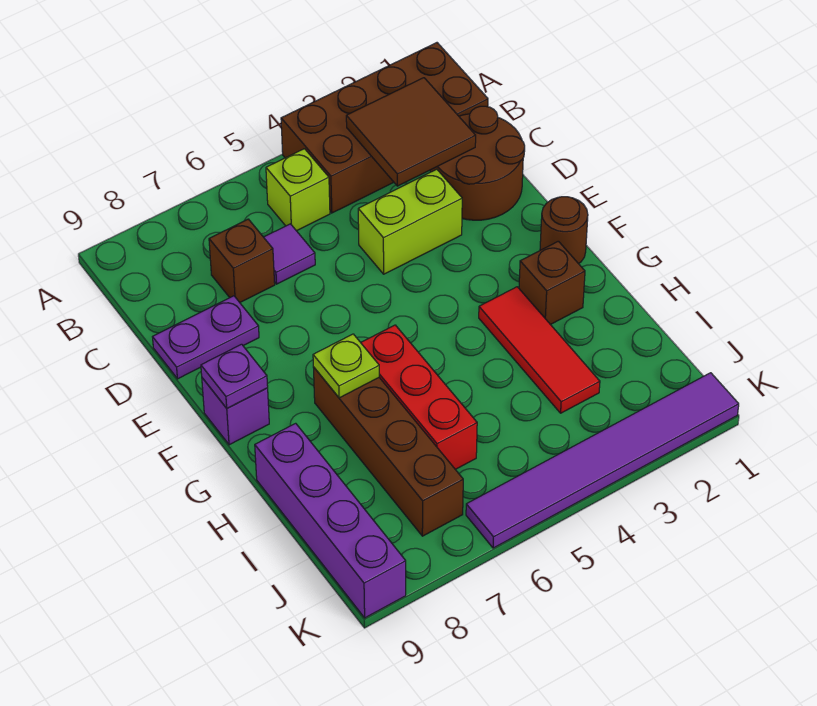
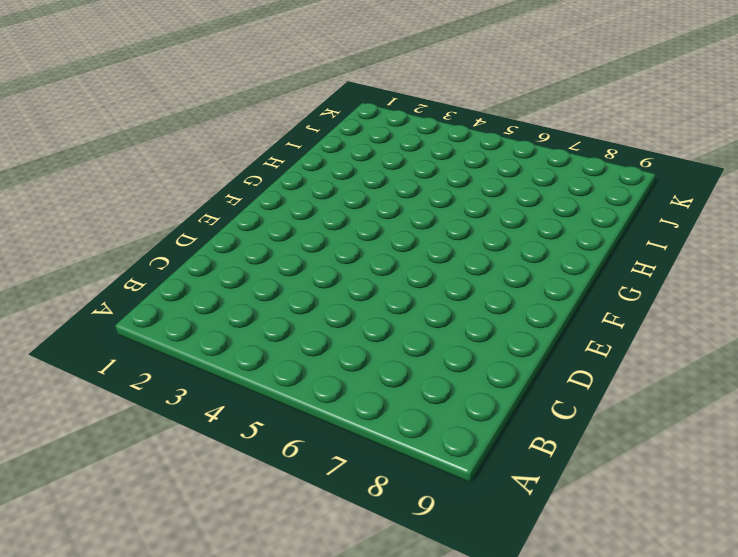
none -> brown 2x4 brick [281,43,488,213]
none -> lime 1x1 brick [266,149,330,231]
none -> brown 2x2 round brick [430,106,525,220]

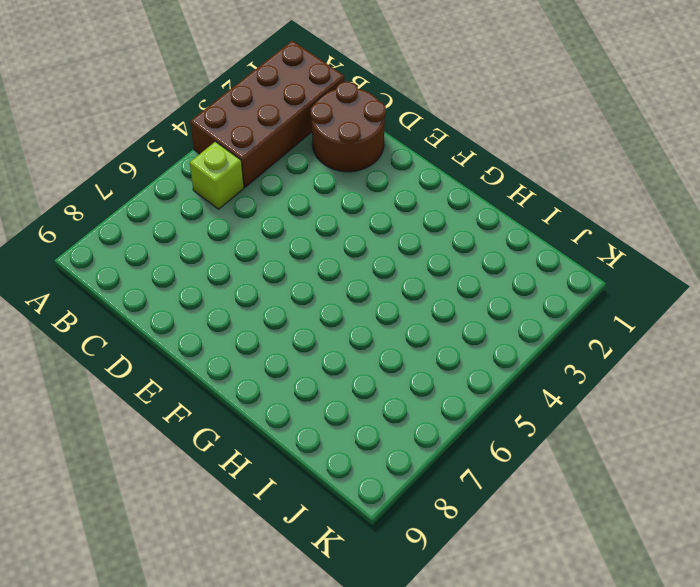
none -> purple 1x1 tile [264,224,315,284]
none -> brown 1x1 brick [209,219,275,302]
none -> lime 1x2 brick [358,169,462,274]

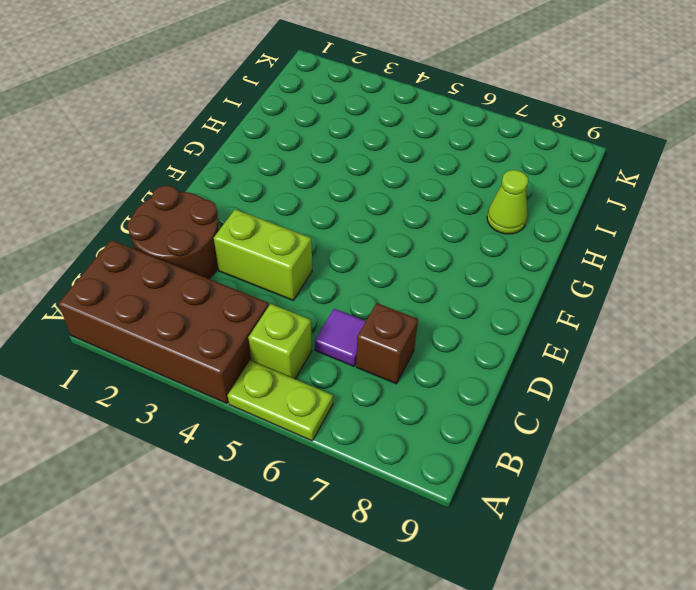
lime 1x2 plate [227,360,333,441] -> none
lime 1x1 cone [487,170,528,234] -> none
none -> purple 1x2 plate [153,296,259,379]
none -> brown 1x1 round brick [540,197,588,264]
none -> purple 1x1 brick [202,378,269,445]

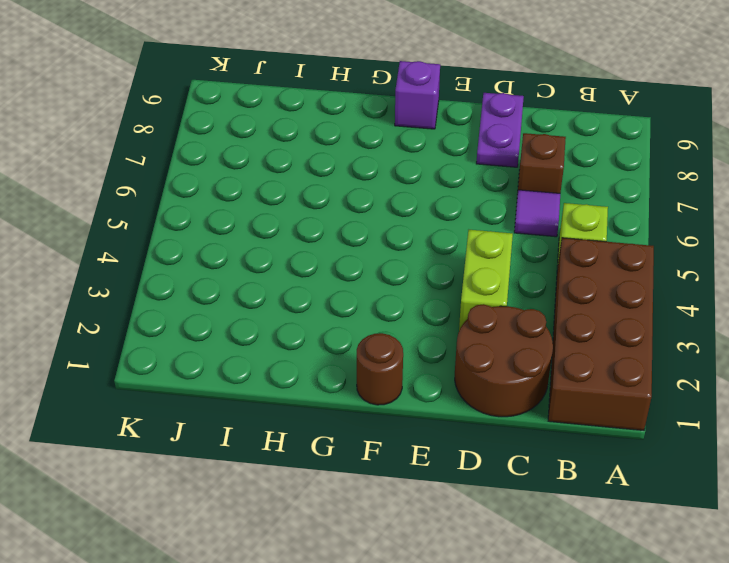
none -> brown 1x1 brick [519,241,585,325]
none -> red 1x3 tile [479,287,600,413]
none -> red 1x3 brick [361,325,477,470]

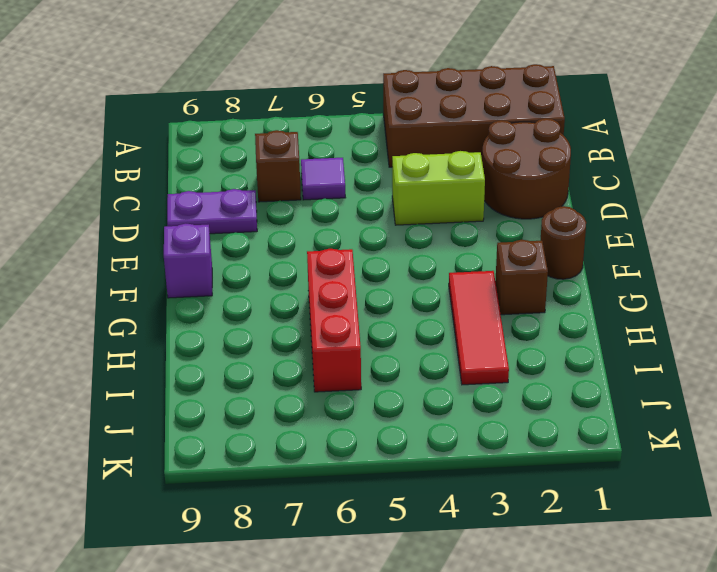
none -> lime 1x1 brick [266,149,330,231]
none -> brown 1x4 brick [313,367,463,536]
none -> purple 1x4 brick [255,423,406,618]

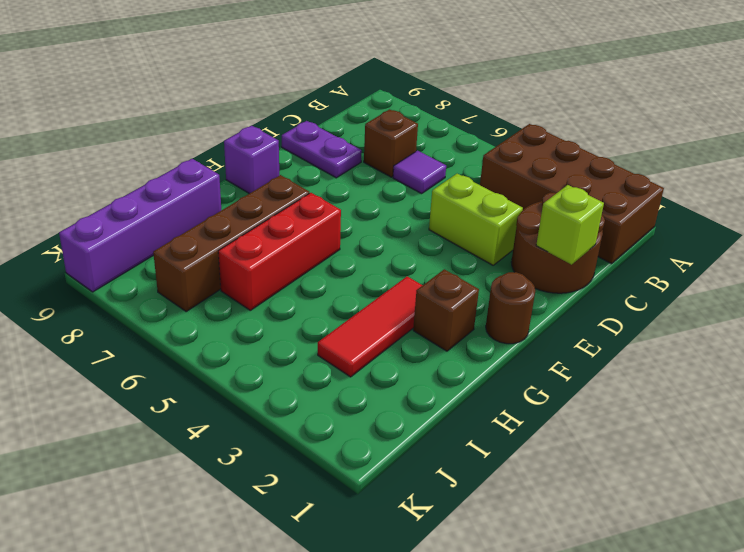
lime 1x1 brick [536,185,604,265] -> lime 1x1 brick moved to [266,149,330,231]
none -> purple 1x6 tile [466,373,739,548]
none -> brown 2x2 tile [346,78,476,186]
none -> purple 1x1 plate [201,344,268,408]

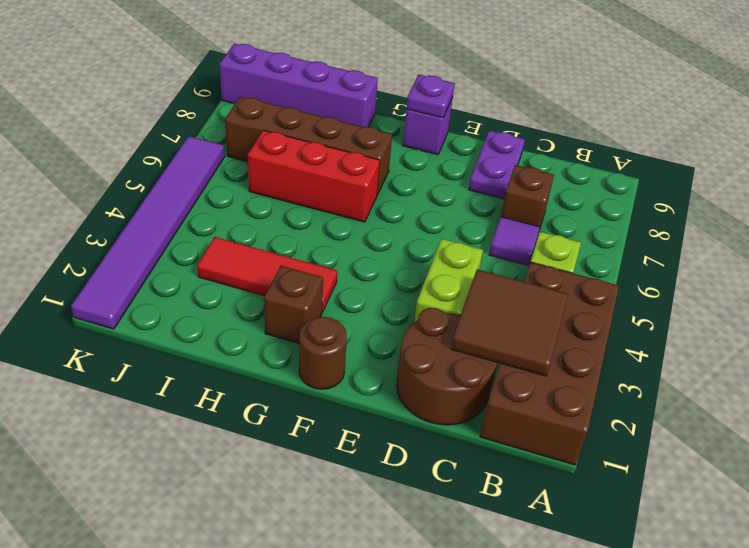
none -> lime 1x1 plate [313,334,379,398]

